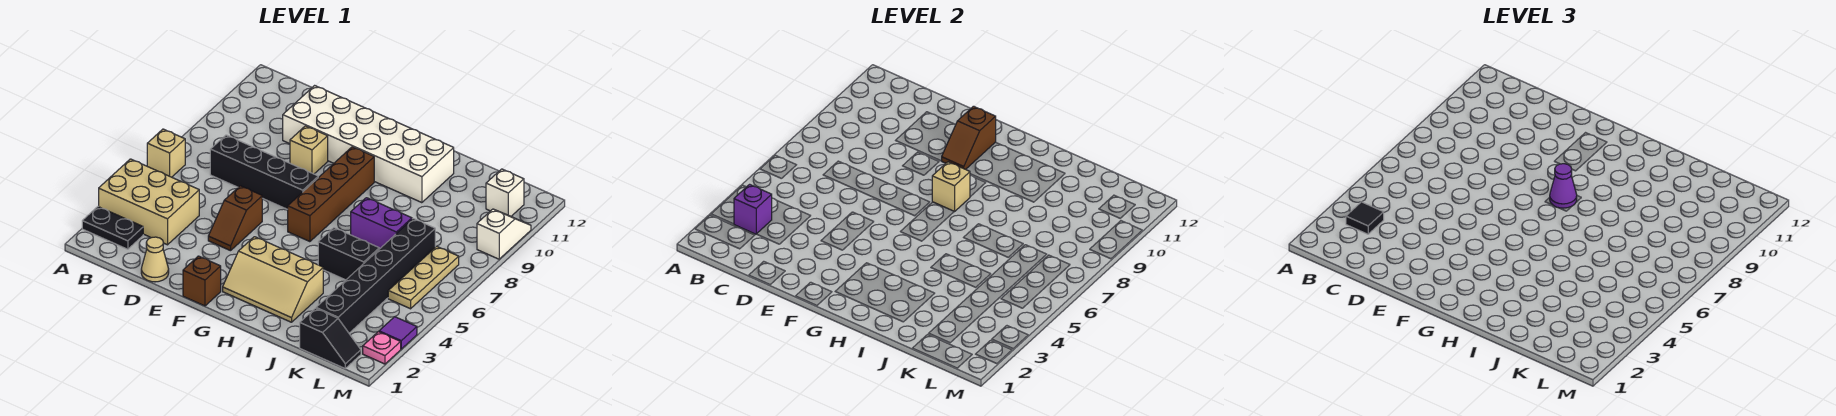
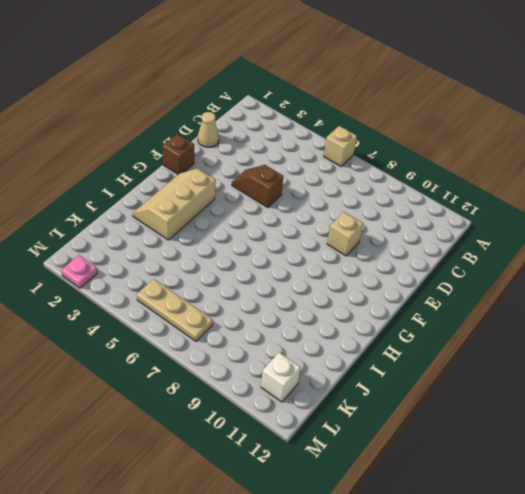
none -> black 1x2 plate [82,207,143,249]
none -> tan 2x3 brick [99,159,199,245]
none -> black 1x4 brick [210,135,318,209]

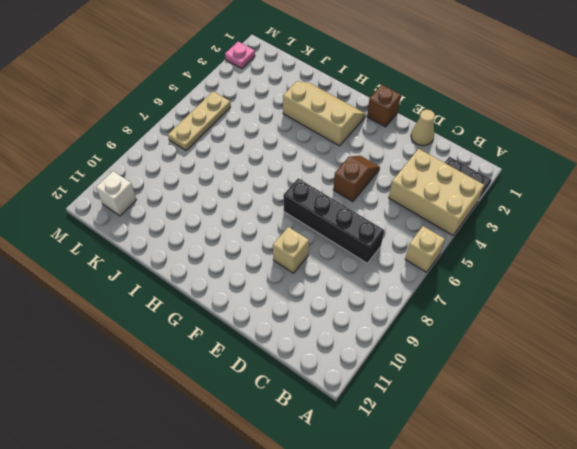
none -> white 2x6 brick [283,86,454,203]
none -> brown 1x4 brick [288,147,374,242]
none -> black 1x2 brick [318,228,379,280]

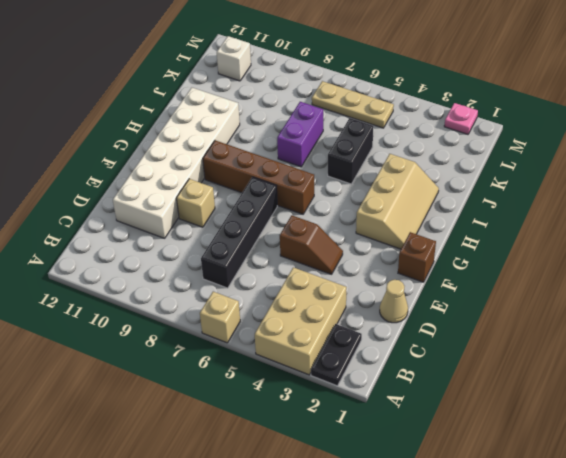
none -> black 1x2 slope [300,308,361,368]
none -> black 1x6 brick [316,219,435,333]
none -> purple 1x1 tile [379,317,417,349]

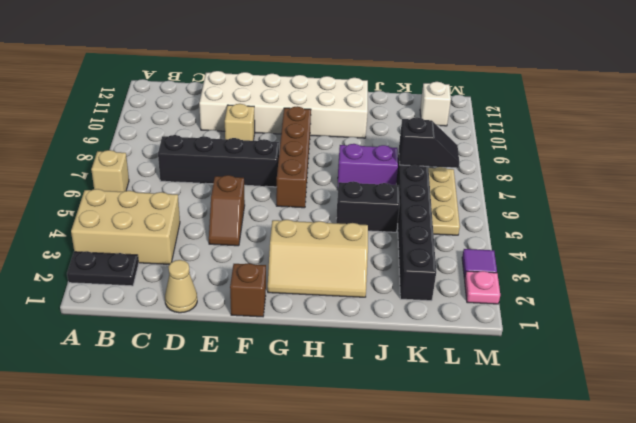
black 1x2 slope [399,117,459,168] -> black 1x2 slope moved to [300,308,361,368]
none -> white 1x2 slope [477,209,531,259]
none -> purple 1x1 brick [734,184,772,234]
none -> brown 1x2 slope [942,106,996,169]

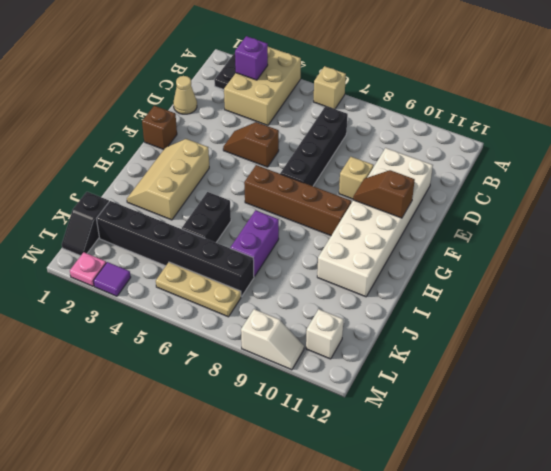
none -> tan 1x1 brick [932,162,970,212]
none -> black 1x1 tile [1346,202,1384,234]
none -> purple 1x1 cone [1550,164,1577,208]

